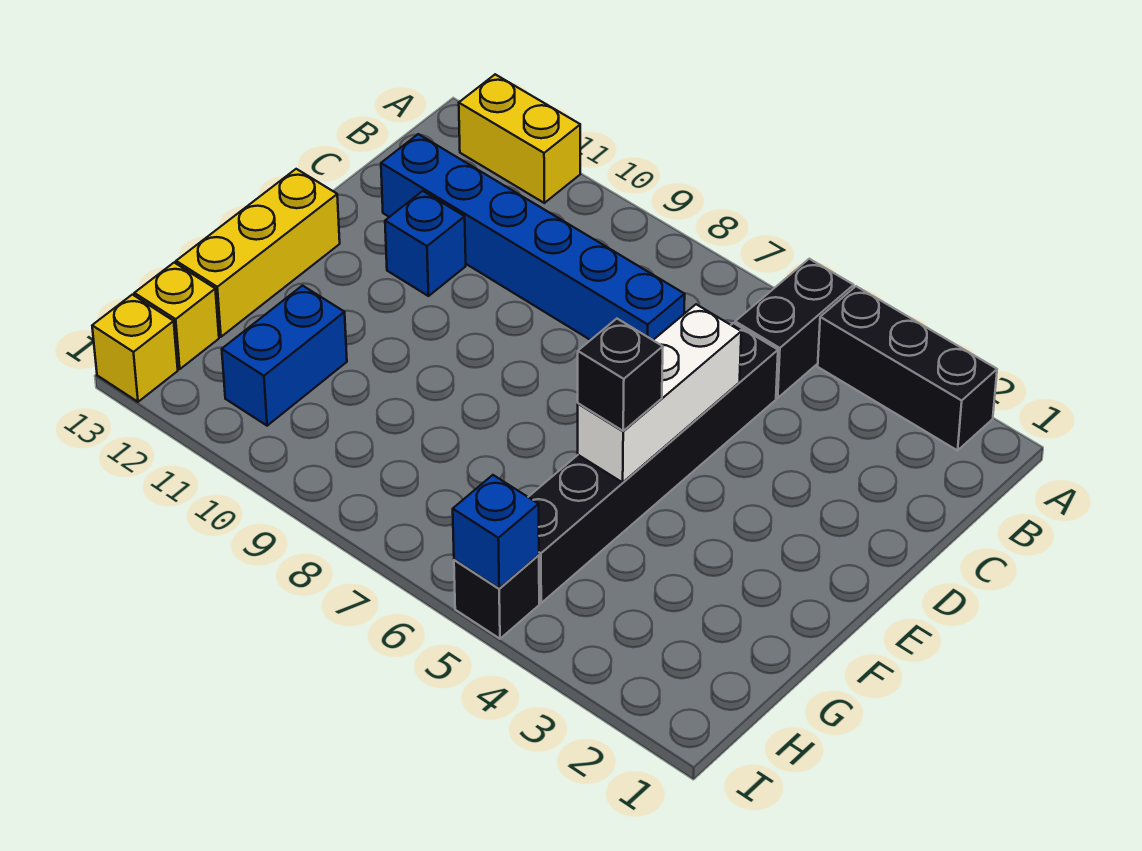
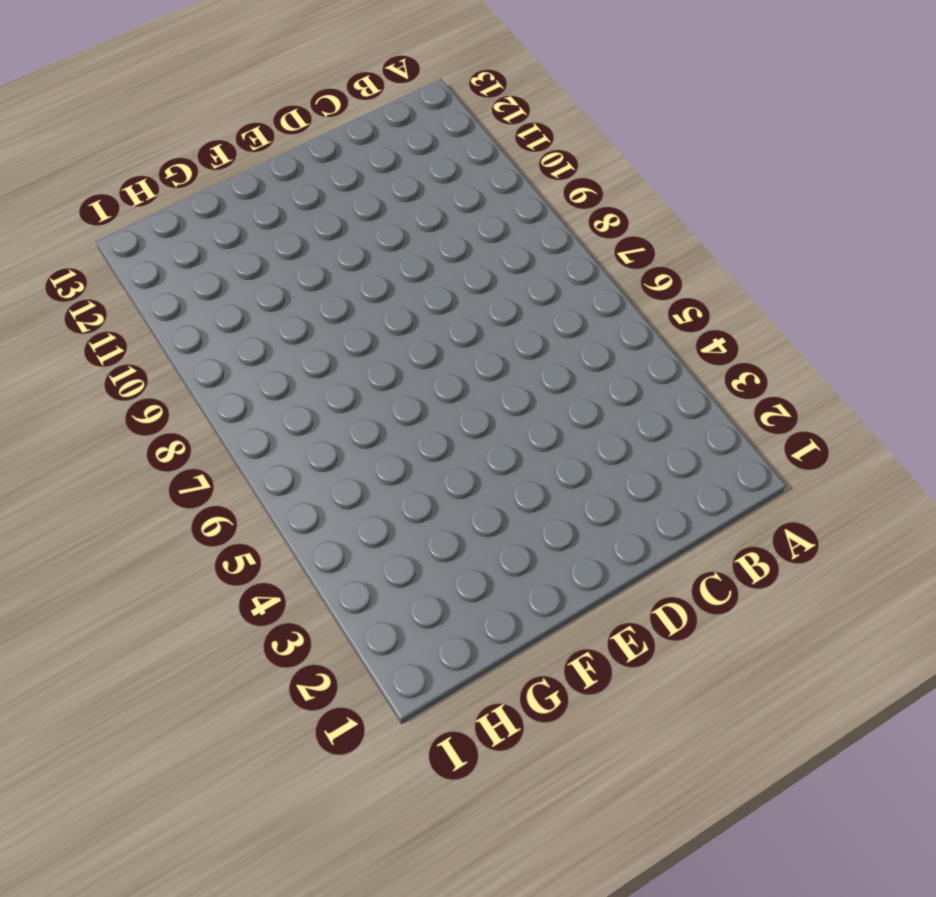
none -> black 1x3 brick [818,286,997,450]
none -> black 1x2 brick [735,259,854,398]
none -> yellow 1x2 brick [459,74,580,203]

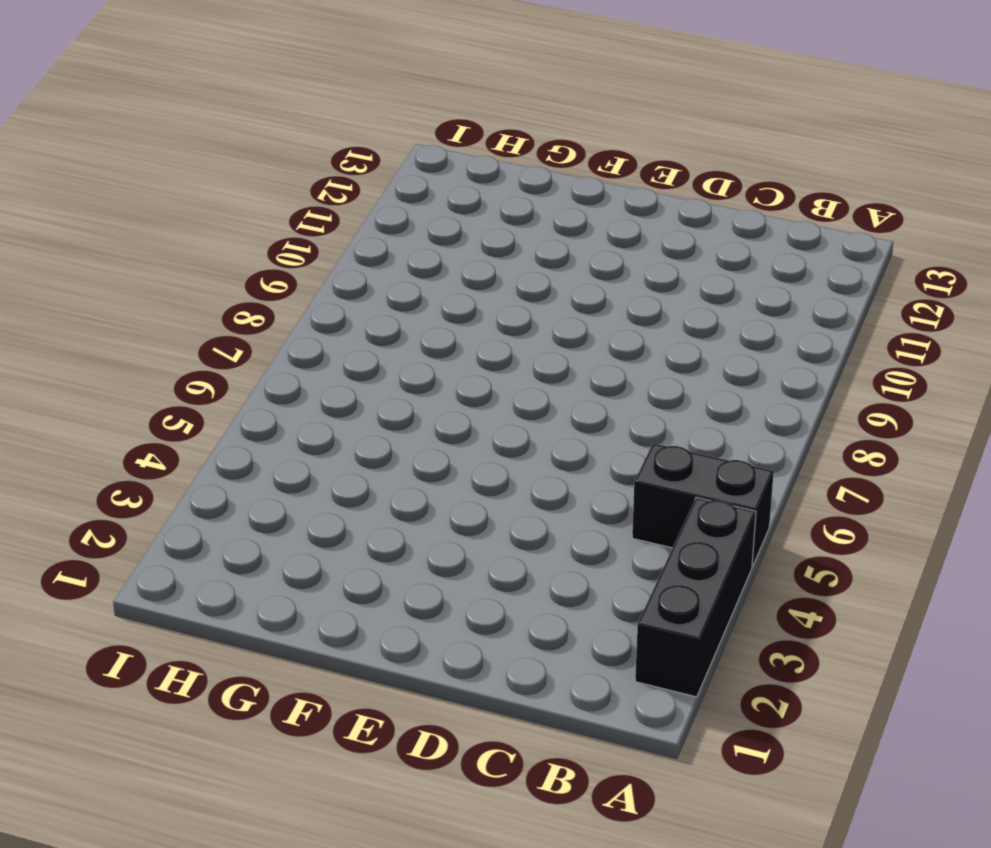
none -> yellow 1x2 brick [459,74,580,203]
none -> black 1x6 brick [529,323,778,603]
none -> blue 1x6 brick [381,134,685,340]

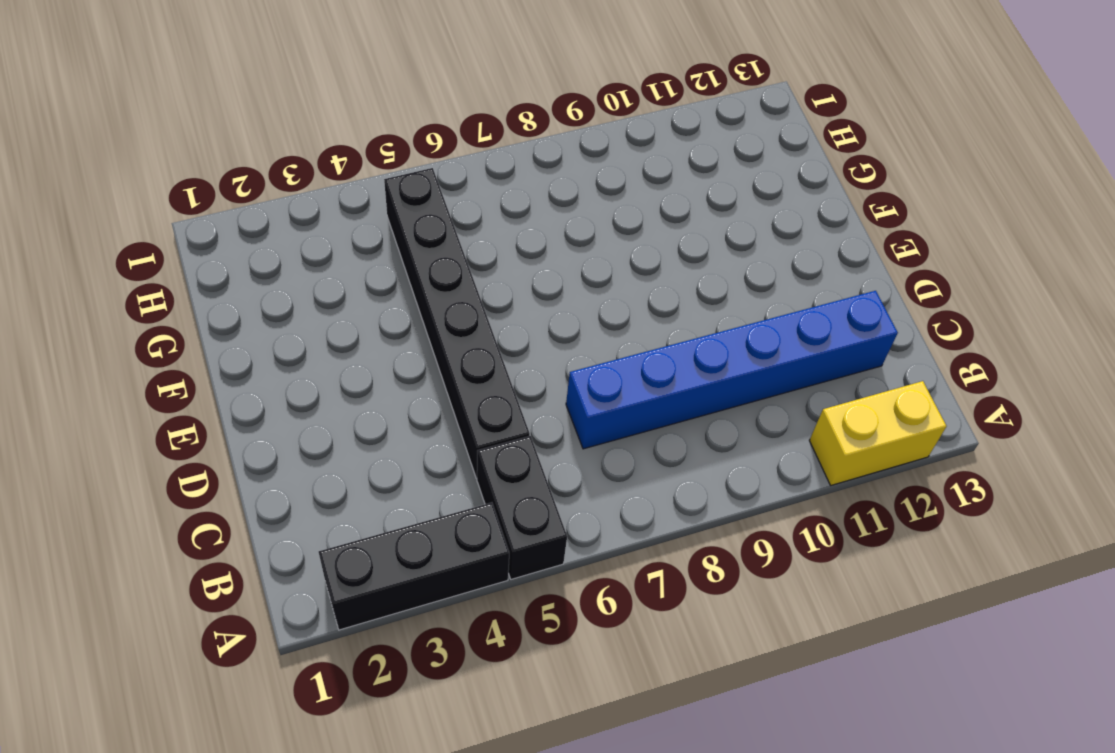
none -> blue 1x1 brick [385,191,466,296]
none -> yellow 1x3 brick [176,169,340,337]
none -> blue 1x2 brick [222,286,347,426]

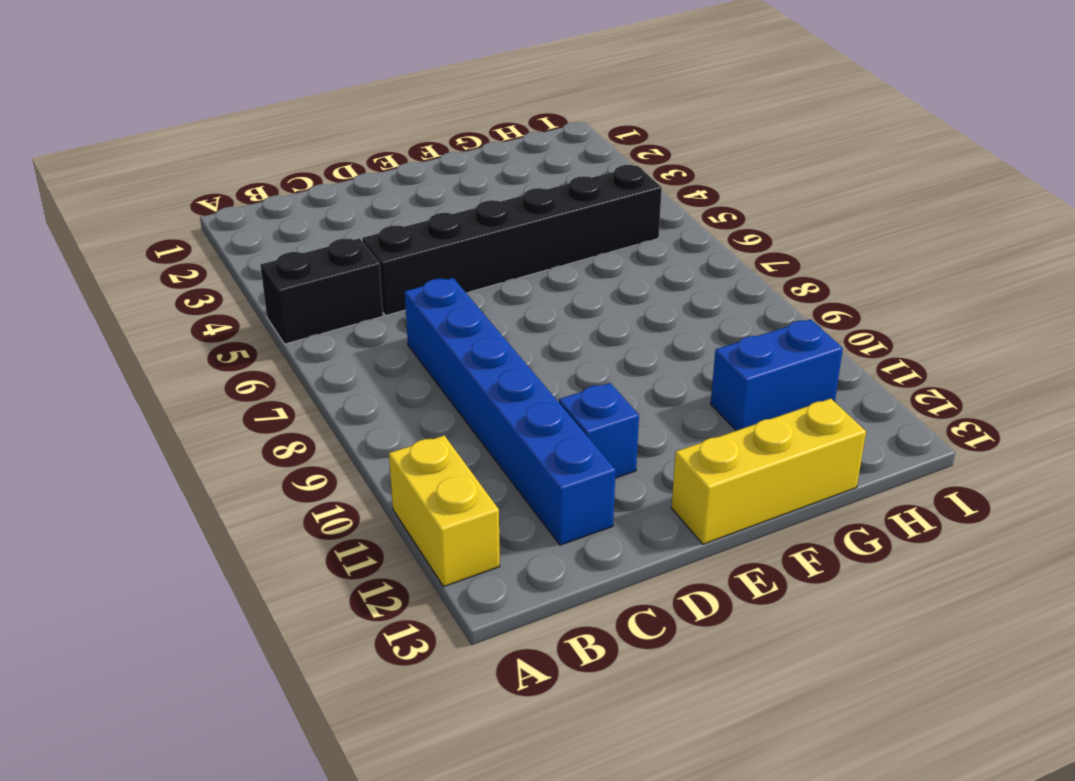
none -> black 1x3 brick [818,286,997,450]
none -> yellow 1x1 brick [134,263,219,369]
none -> black 1x1 brick [454,555,539,639]

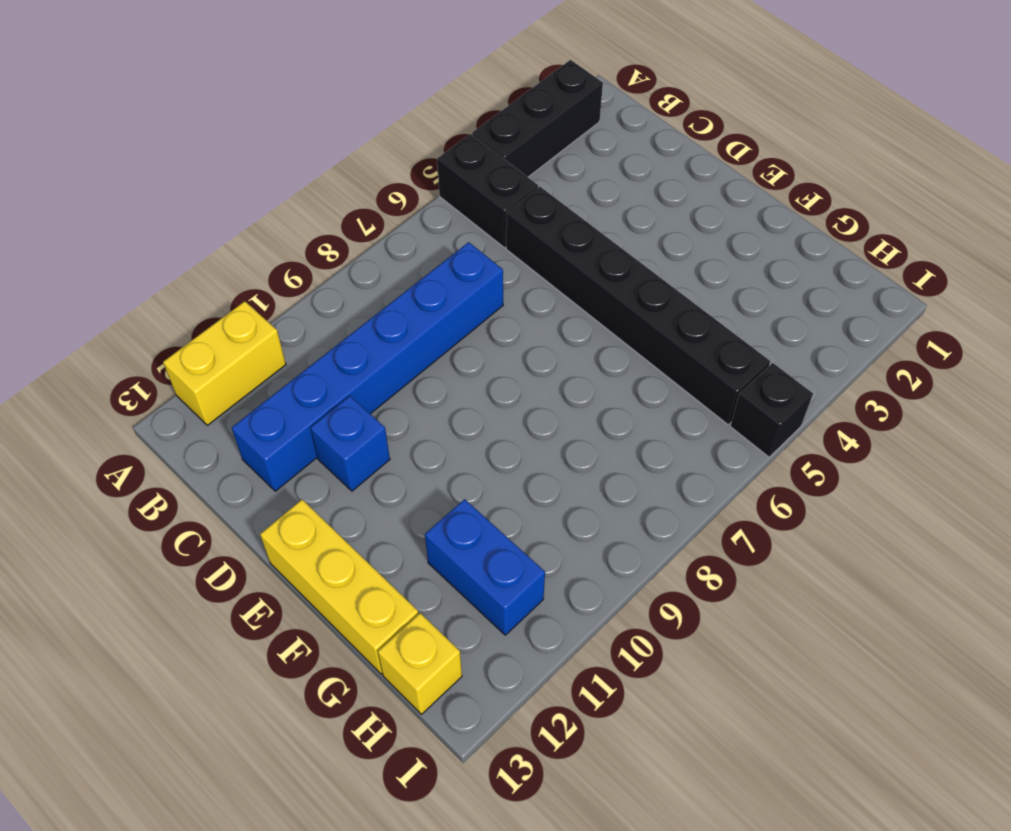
none -> yellow 1x1 brick [92,295,178,402]
none -> white 1x3 brick [578,304,741,482]
none -> blue 1x1 brick [453,475,539,589]

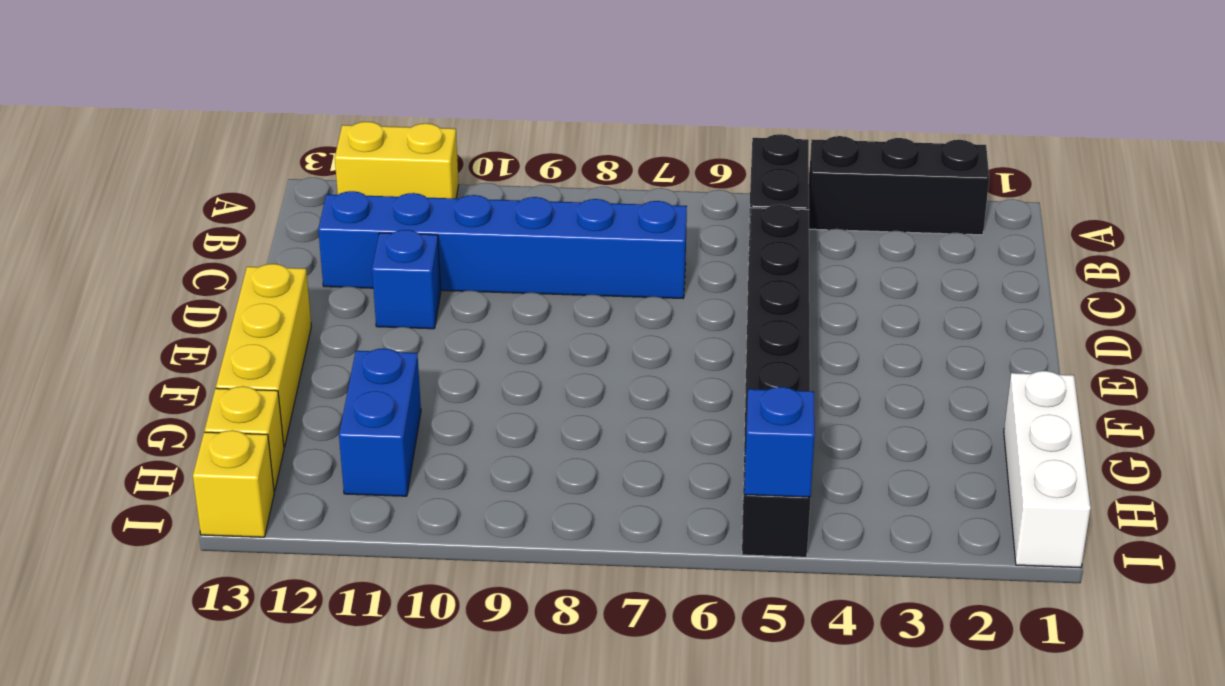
white 1x3 brick [1004,371,1091,568] -> white 1x3 brick moved to [578,304,741,482]
none -> black 1x1 brick [578,319,663,431]

